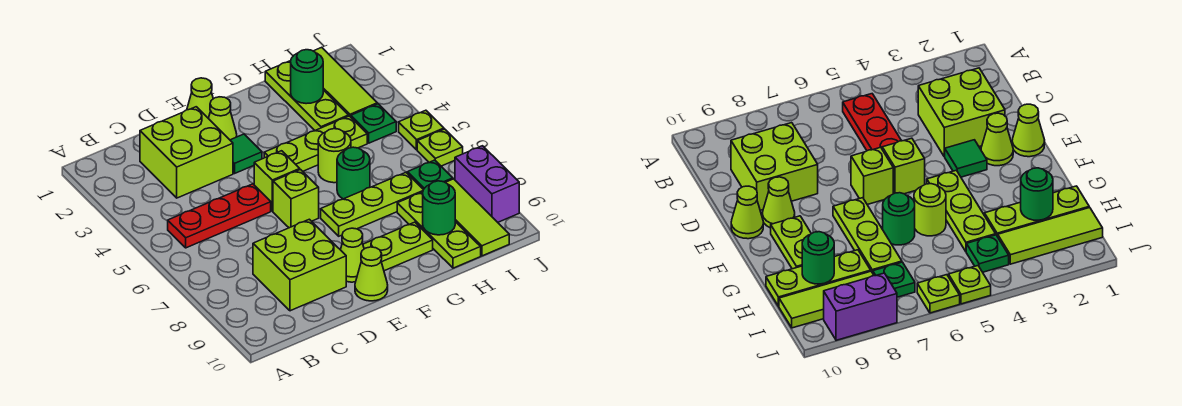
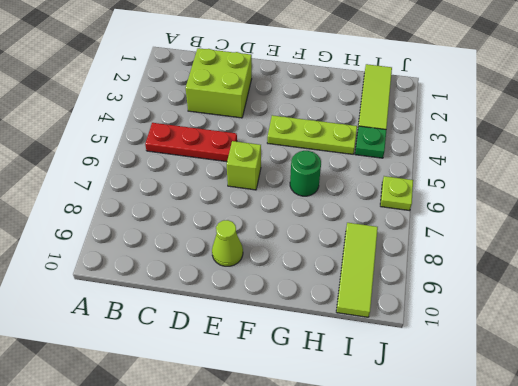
none -> lime 2x2 brick [253,219,346,311]
none -> lime 1x1 cone [187,78,213,118]
none -> lime 1x1 cone [208,97,237,140]

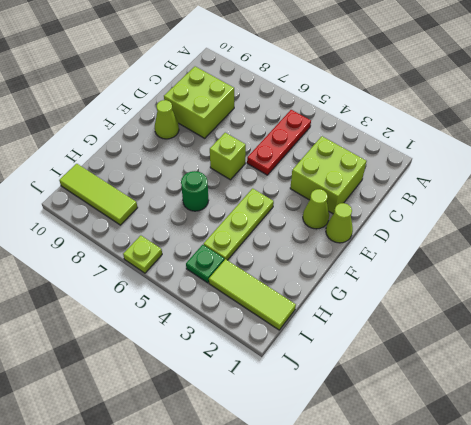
none -> green 1x1 tile [230,134,262,173]
none -> lime 1x1 brick [254,151,300,211]
none -> lime 1x1 cone [355,247,388,301]

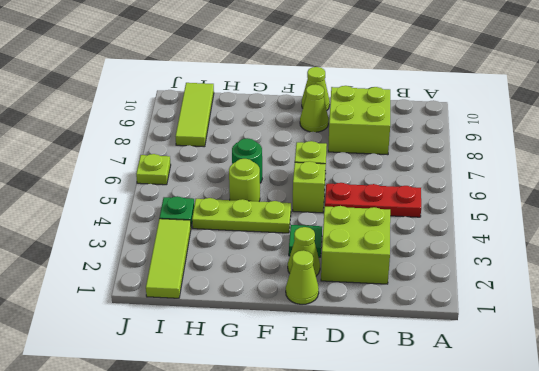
none -> lime 1x3 plate [321,173,423,236]
none -> lime 1x2 plate [363,222,433,271]
none -> lime 1x3 plate [265,61,349,131]

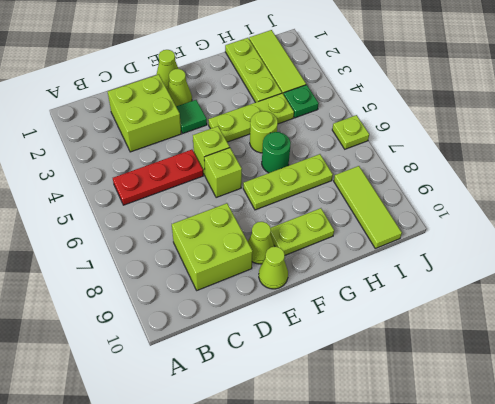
none -> lime 1x3 plate [397,192,481,268]
none -> green 1x1 plate [407,160,453,190]
none -> lime 1x1 plate [399,110,444,150]

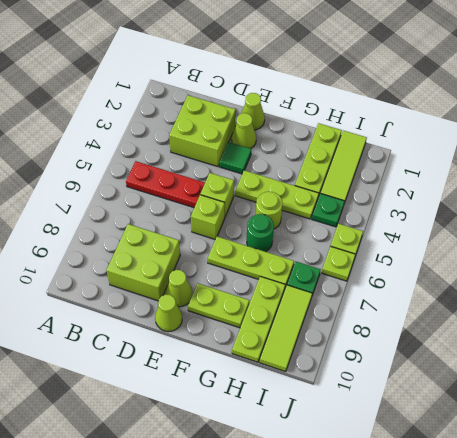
none -> purple 1x2 brick [455,146,519,222]
none -> green 1x1 round brick [291,50,323,104]
none -> green 1x1 round brick [423,181,455,235]

